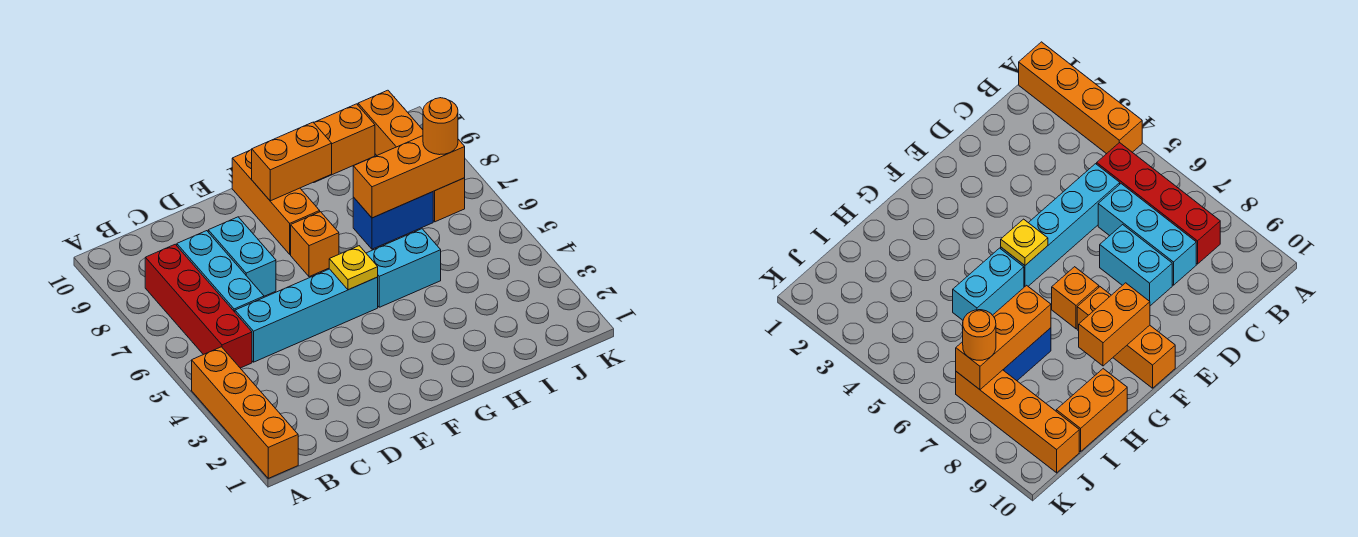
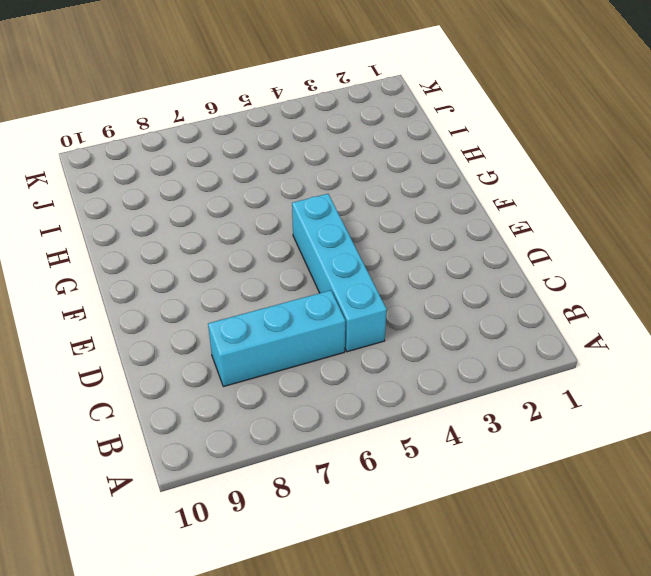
none -> orange 1x4 brick [192,347,298,478]
none -> red 1x4 brick [145,244,252,368]
none -> cyan 1x2 brick [208,217,276,296]

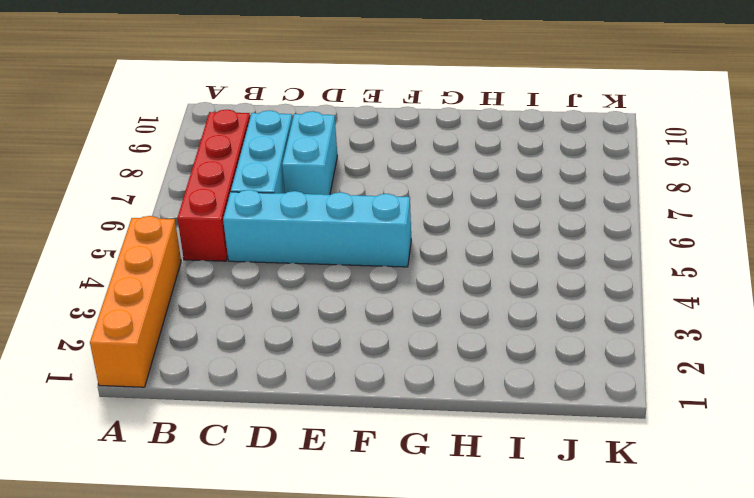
none -> orange 1x1 brick [291,212,339,277]
none -> orange 1x3 brick [232,150,320,254]
none -> cyan 1x2 brick [366,229,441,307]

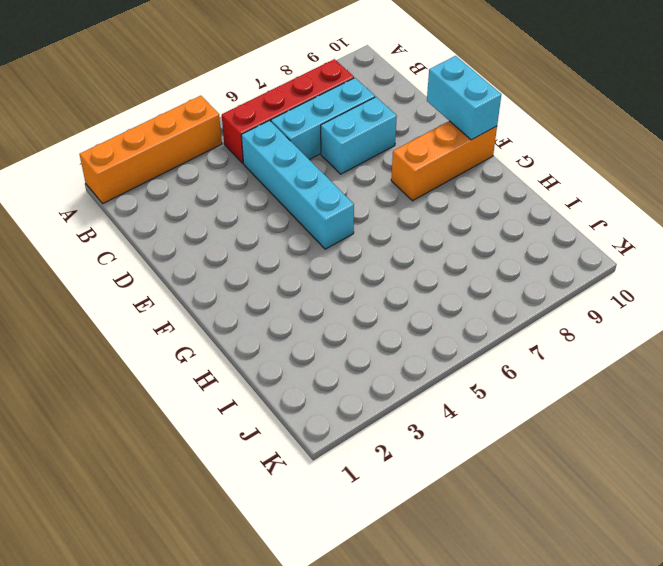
cyan 1x2 brick [427,56,501,140] -> cyan 1x2 brick moved to [366,229,441,307]
none -> orange 1x1 brick [291,212,339,277]
none -> blue 1x2 brick [353,192,433,249]
none -> orange 1x2 brick [314,104,375,182]

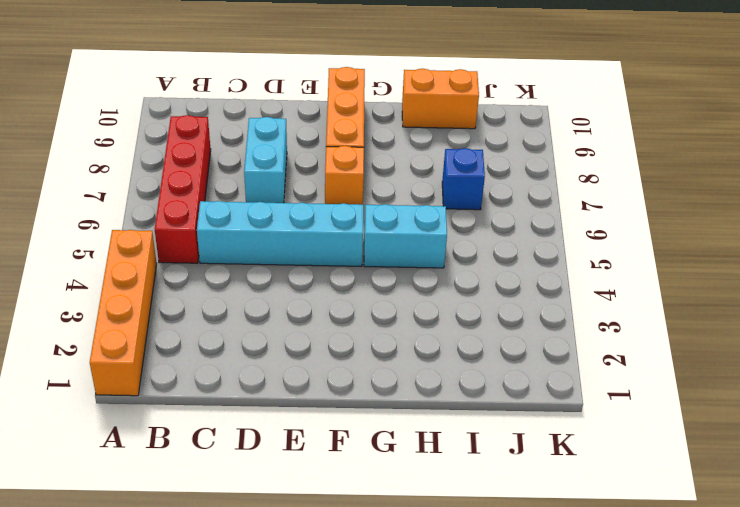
blue 1x1 brick [442,148,485,210] -> blue 1x2 brick [353,192,433,249]
none -> cyan 1x3 brick [177,231,264,312]
none -> orange 1x4 brick [358,90,465,222]
none -> yellow 1x1 plate [329,246,378,290]

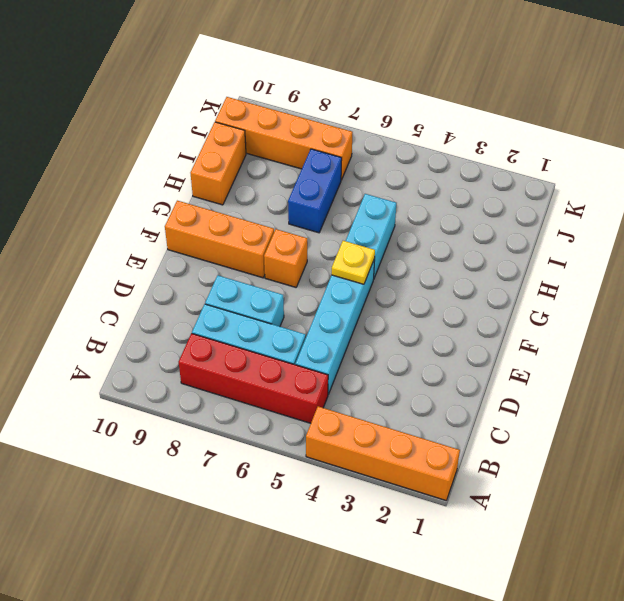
none -> orange 1x2 brick [252,122,332,201]
none -> orange 1x3 brick [353,136,465,218]
none -> orange 1x1 round brick [423,98,458,155]

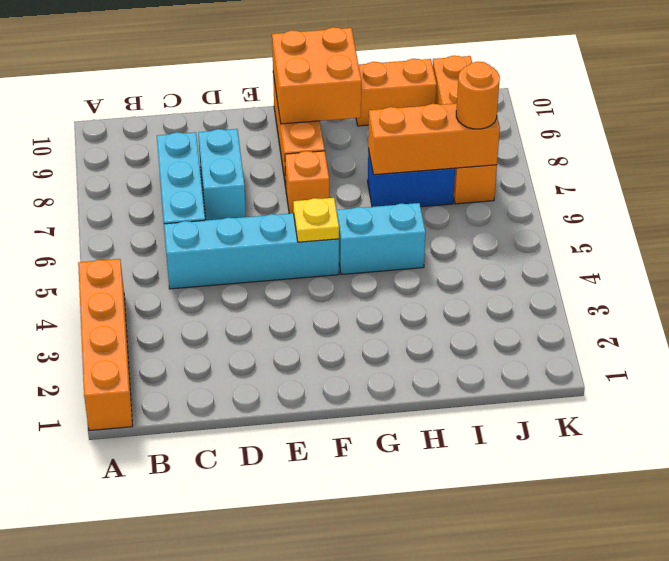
orange 2x2 brick [272,27,361,124] -> orange 1x2 brick [252,122,332,201]
none -> red 1x4 brick [145,244,252,368]

